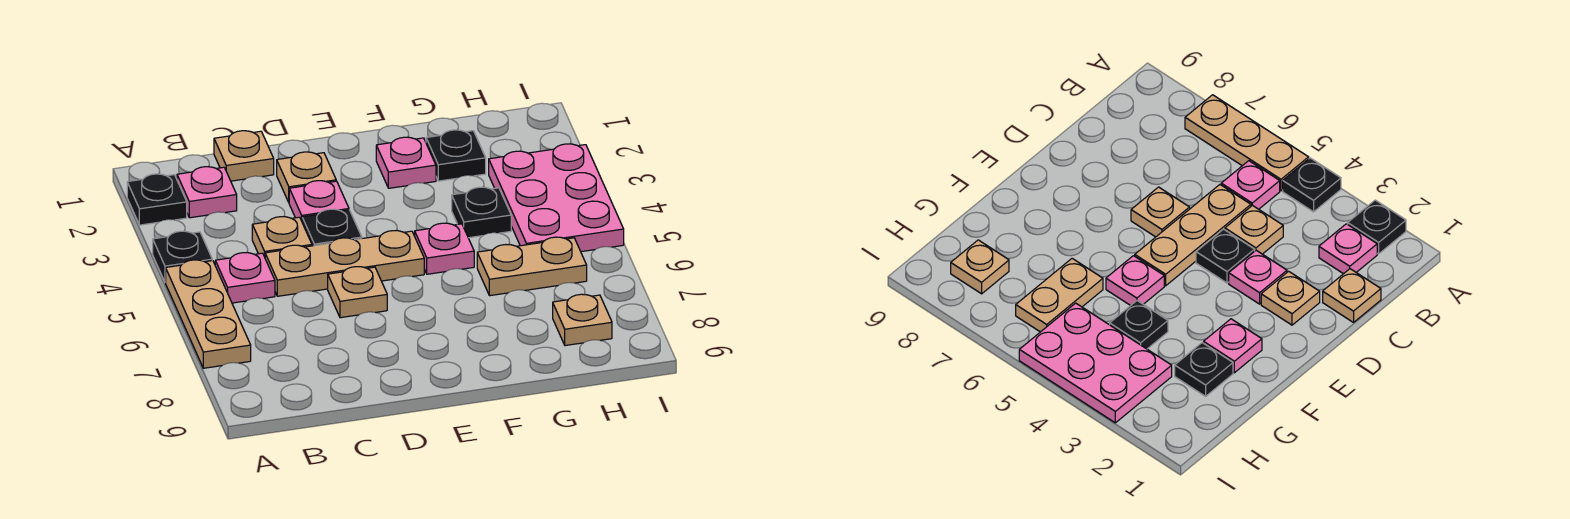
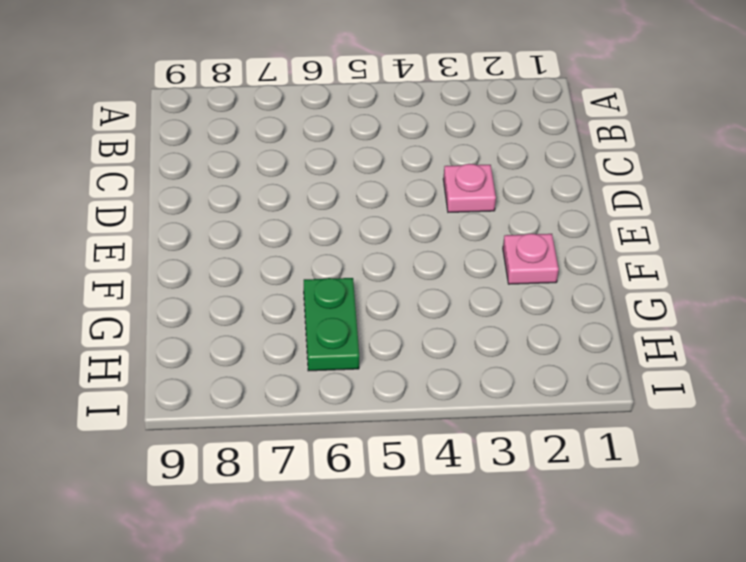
green 1x2 plate [304,278,359,371] -> tan 1x2 plate [477,237,587,296]
none -> black 1x1 plate [127,174,187,225]
none -> black 1x1 plate [153,231,212,282]
none -> tan 1x3 plate [166,260,251,368]

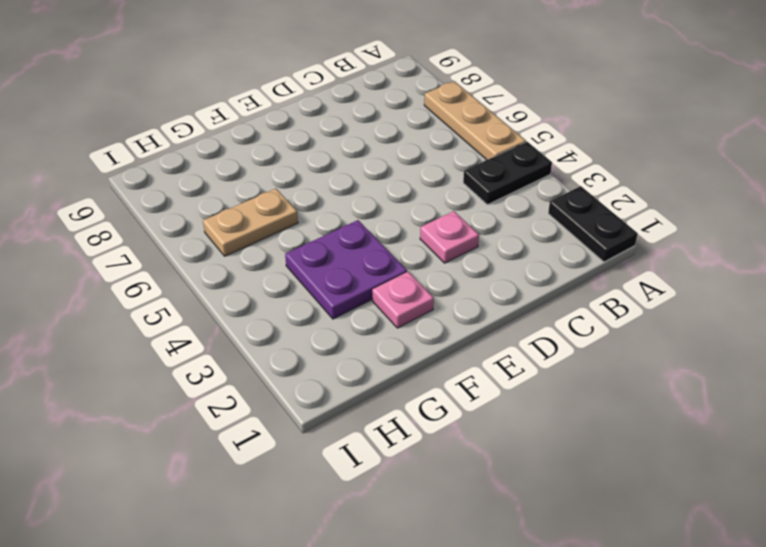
black 1x2 plate [548,186,638,262] -> black 1x1 plate [127,174,187,225]
black 1x2 plate [463,142,552,205] -> black 1x1 plate [153,231,212,282]
purple 2x2 plate [285,220,407,319] -> black 1x1 plate [452,187,511,238]
none -> pink 1x1 plate [177,167,237,218]
none -> pink 1x1 plate [215,253,275,303]
none -> tan 1x1 plate [214,131,274,181]

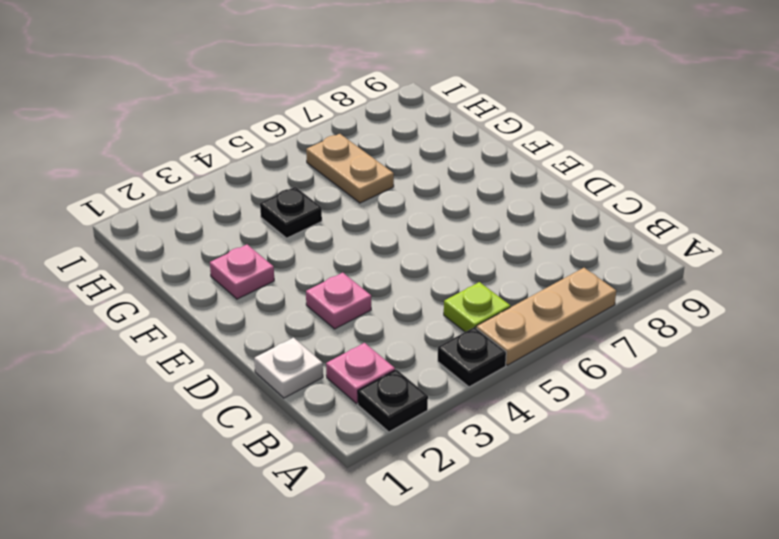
lime 1x1 plate [444,282,510,332] -> pink 1x1 plate [215,253,275,303]
white 1x1 plate [254,338,323,398] -> tan 1x1 plate [214,131,274,181]
none -> tan 1x1 plate [252,217,312,257]
none -> tan 1x3 plate [265,231,424,296]
none -> tan 1x1 plate [277,152,336,202]

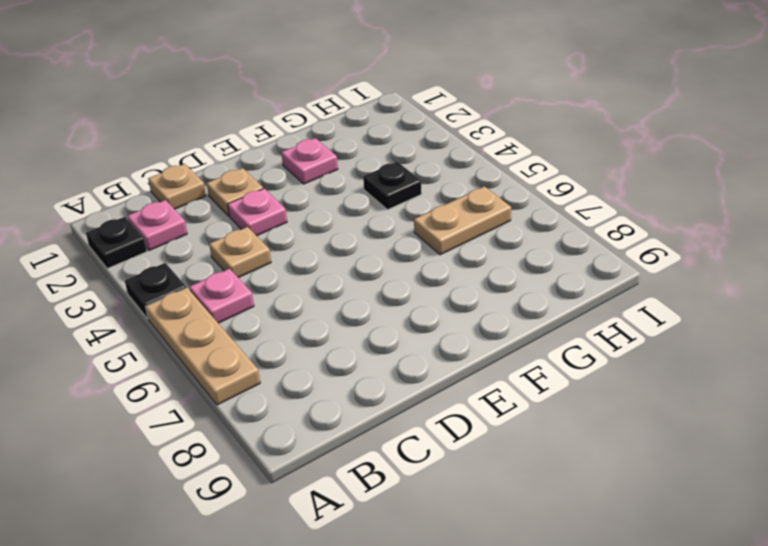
none -> tan 1x3 plate [265,231,424,296]
none -> black 1x1 plate [302,209,362,246]
none -> tan 1x1 plate [328,267,387,318]

